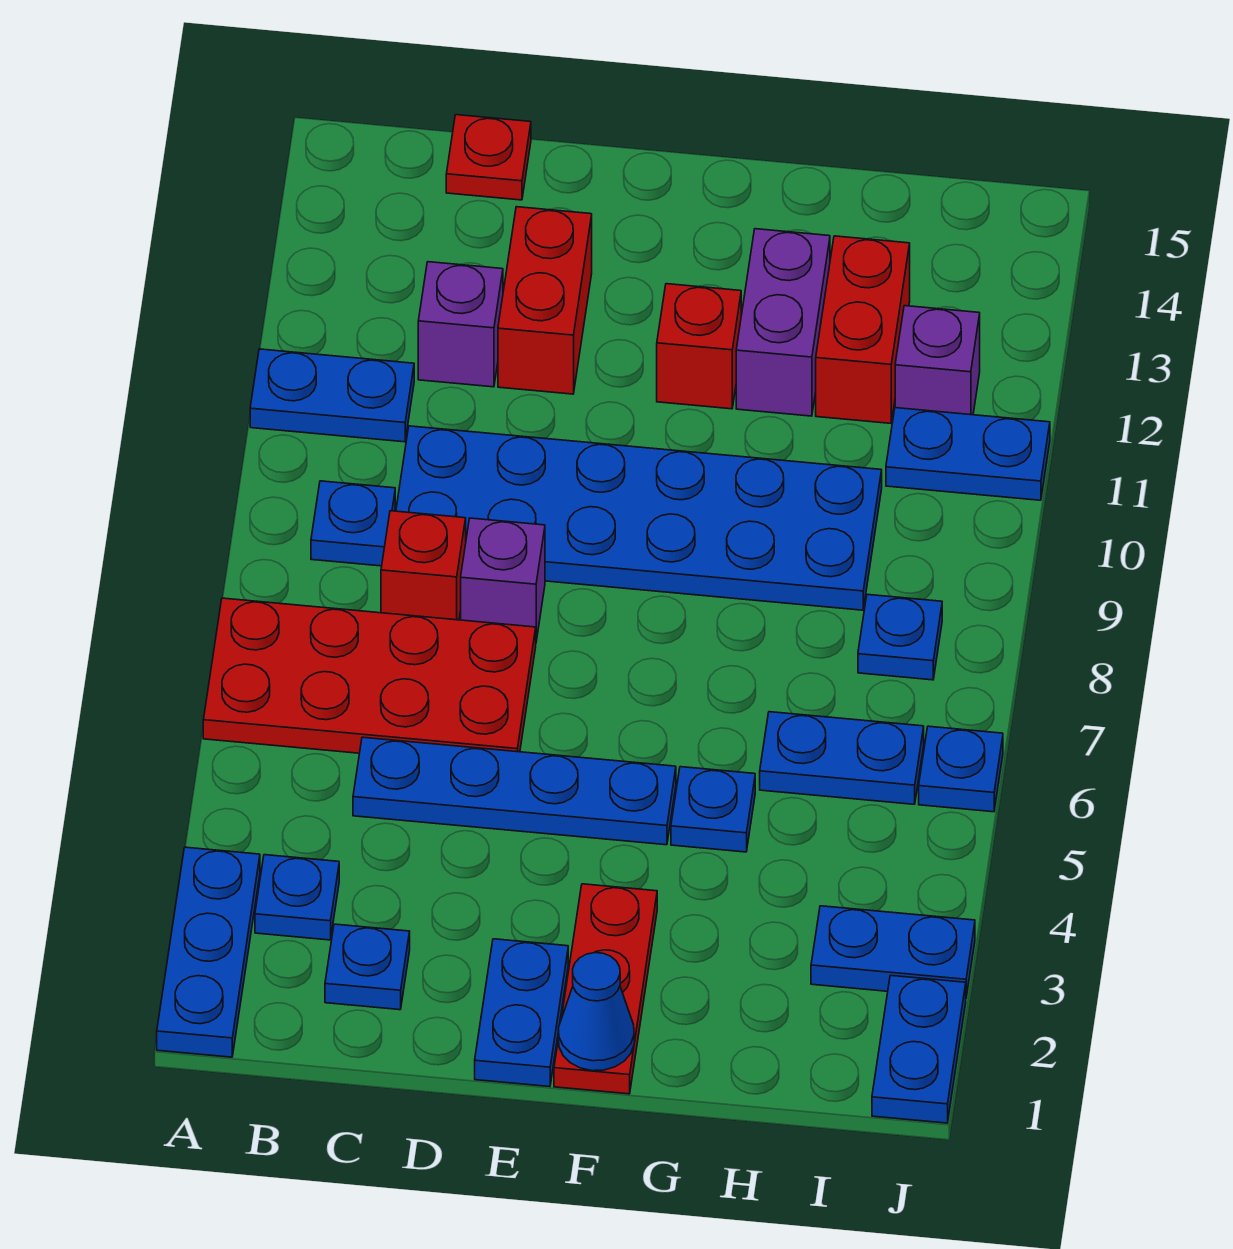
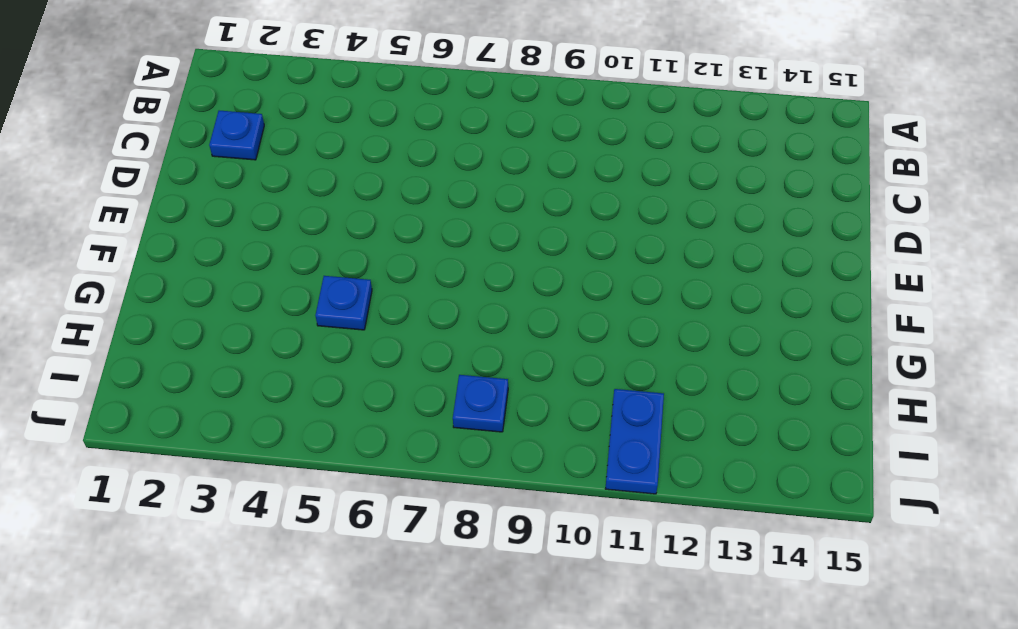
none -> blue 1x3 plate [157,847,260,1057]
none -> red 2x4 plate [203,598,536,753]
none -> blue 1x2 plate [250,349,414,442]

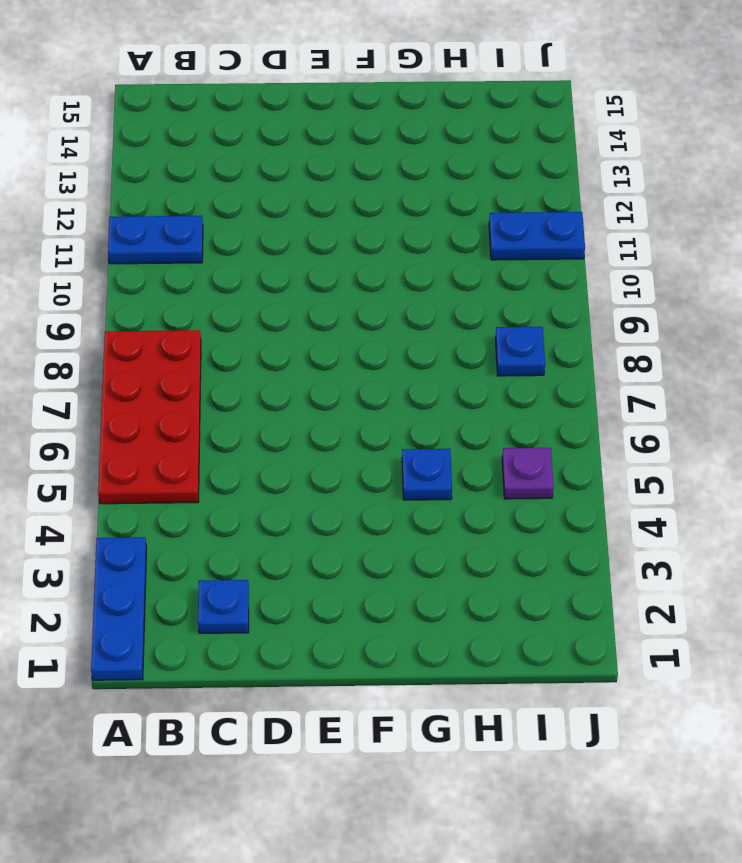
red 2x4 plate [98,330,201,504] -> red 2x4 plate turned to [203,598,536,753]
purple 1x1 plate [502,448,554,499] -> none
none -> blue 1x1 plate [255,855,339,940]
none -> blue 1x1 plate [311,481,395,566]
none -> blue 1x4 plate [353,737,676,845]

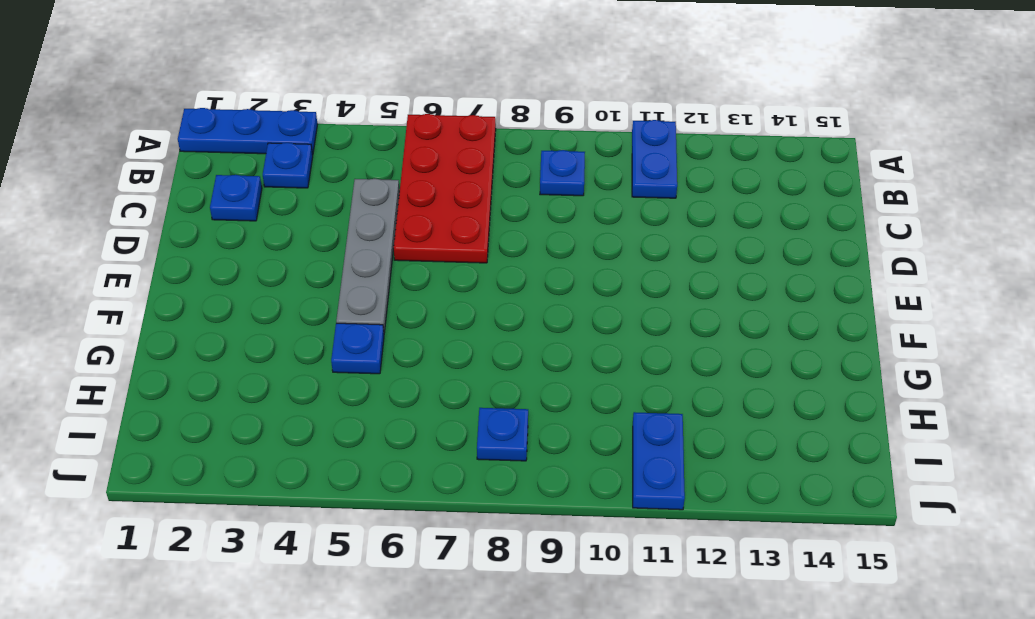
grey 1x4 plate [336,179,399,333] -> blue 1x4 plate [353,737,676,845]
none -> red 1x1 brick [381,511,466,620]
none -> blue 2x6 plate [396,426,882,610]
none -> purple 1x1 brick [418,262,503,387]

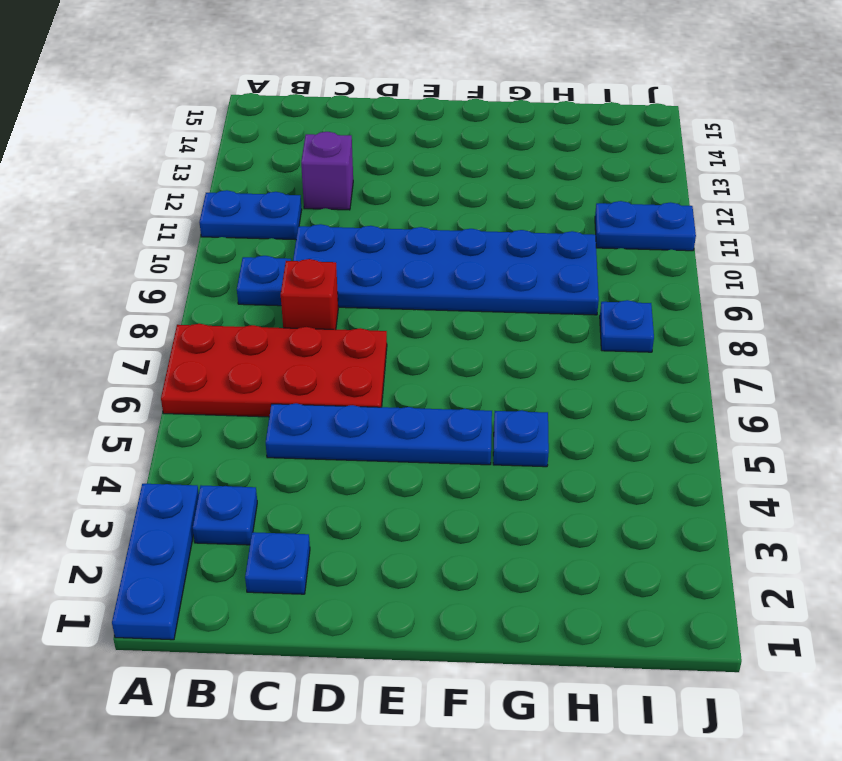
none -> red 1x1 plate [446,115,531,200]
none -> purple 1x1 brick [461,518,545,641]
none -> red 1x2 brick [498,207,592,394]

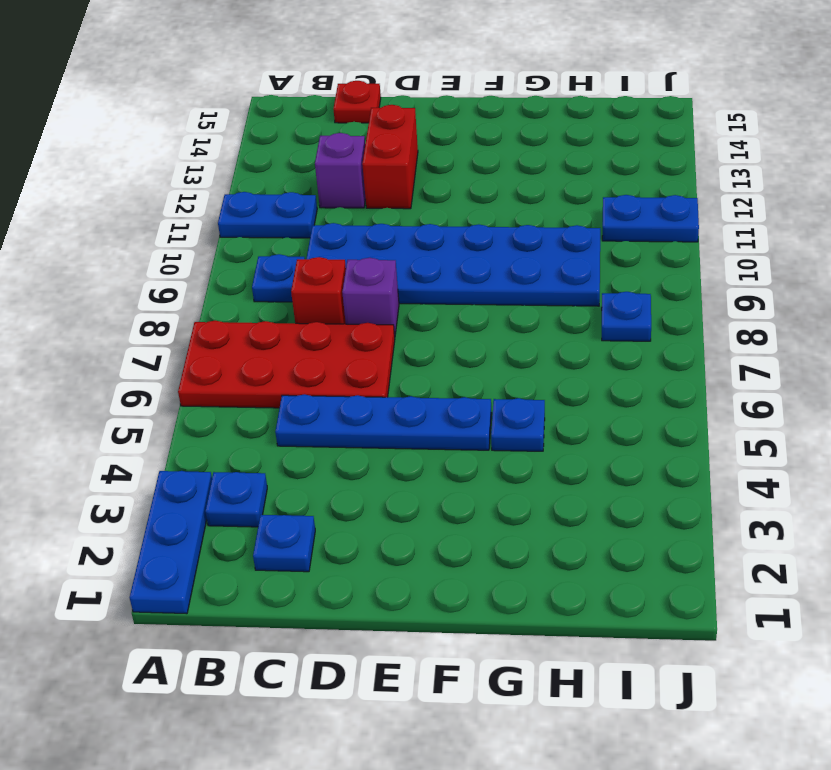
none -> blue 1x2 plate [475,939,568,1087]
none -> red 1x3 plate [554,884,657,1094]
none -> red 1x1 brick [657,284,741,409]

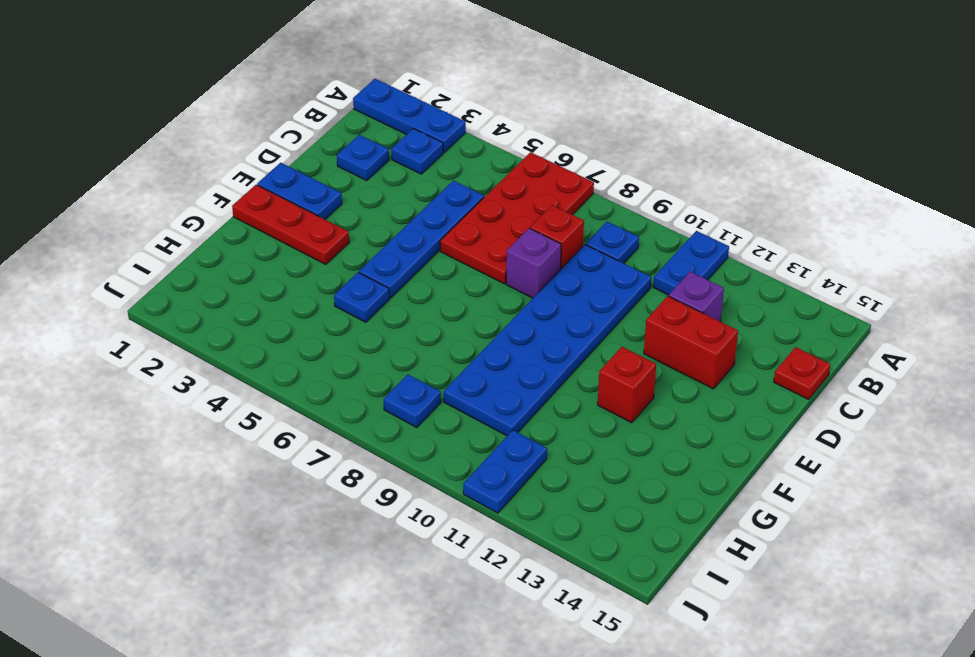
none -> purple 1x2 brick [736,229,830,416]
none -> blue 1x2 plate [760,712,924,804]
none -> red 1x2 brick [816,236,910,423]

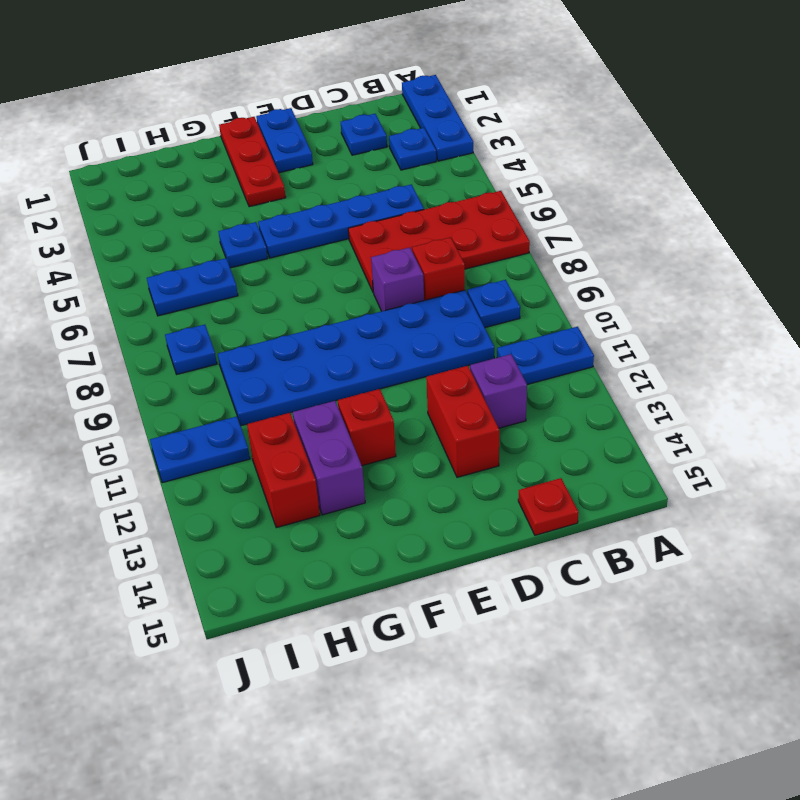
none -> blue 1x2 plate [811,906,975,997]
none -> purple 1x1 brick [895,306,980,415]
none -> blue 1x2 plate [872,975,966,1123]

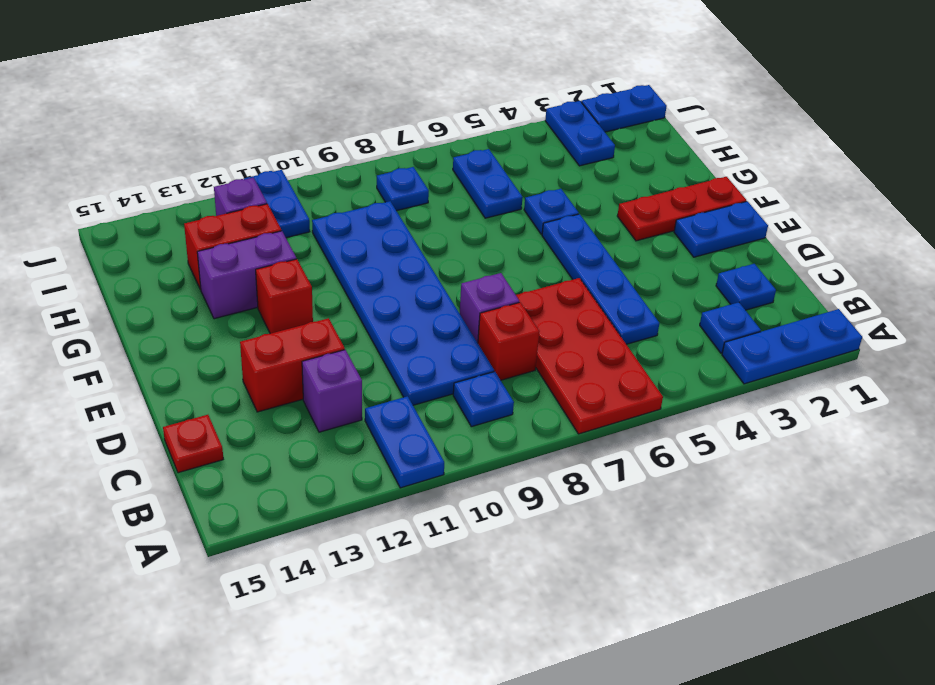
none -> blue 1x1 plate [919,726,1003,812]
none -> blue 1x1 cone [559,953,634,1071]

